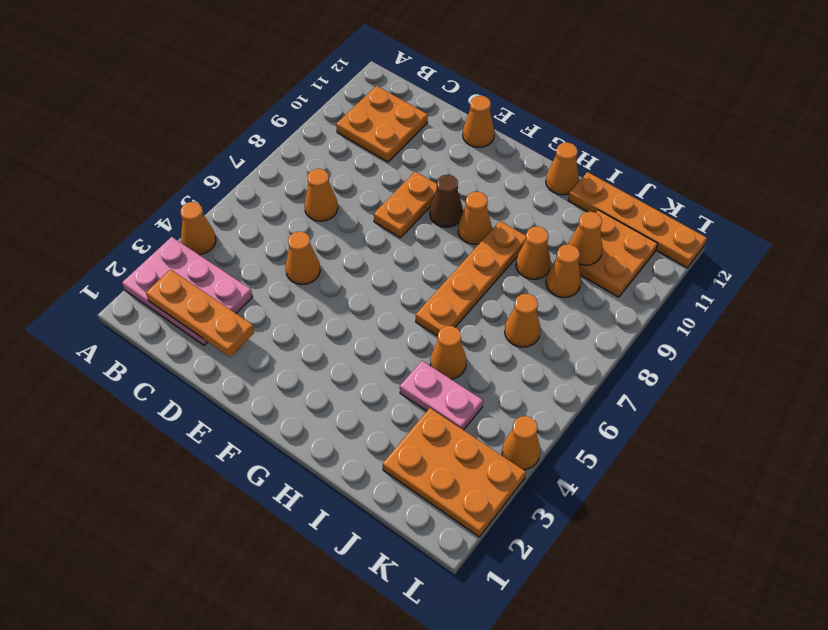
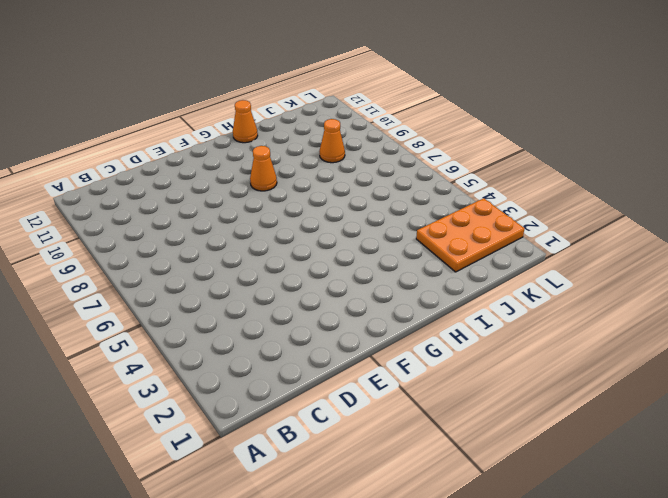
none -> pink 2x3 plate [122,237,253,345]
none -> orange 1x1 cone [181,202,216,255]
none -> orange 2x2 plate [336,86,428,162]

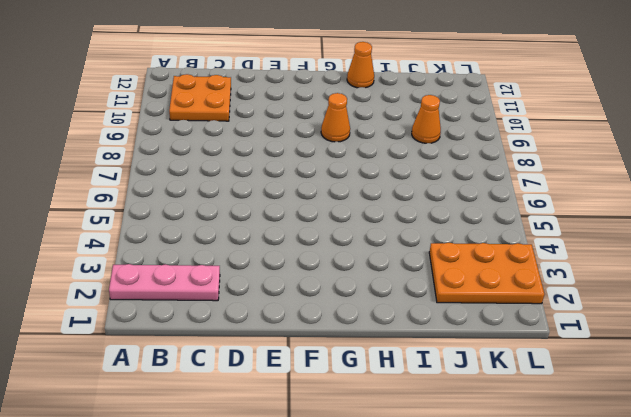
pink 1x3 plate [109,264,220,301] -> pink 2x3 plate [122,237,253,345]
none -> orange 1x1 cone [181,202,216,255]
none -> orange 1x1 cone [304,169,338,221]
none -> orange 1x1 cone [285,231,320,285]

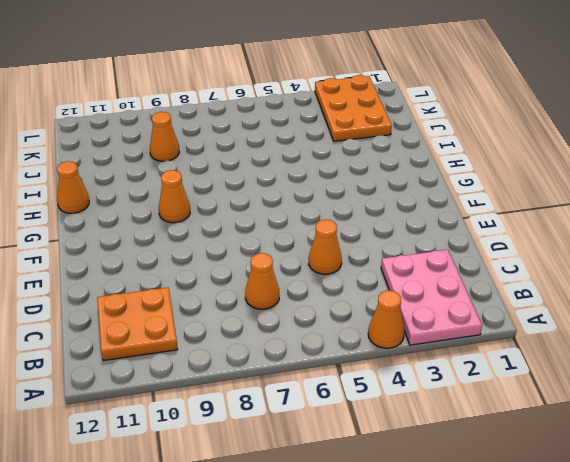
none -> orange 1x2 plate [374,171,437,238]
none -> orange 1x1 cone [463,96,495,147]
none -> brown 1x1 cone [430,175,463,227]

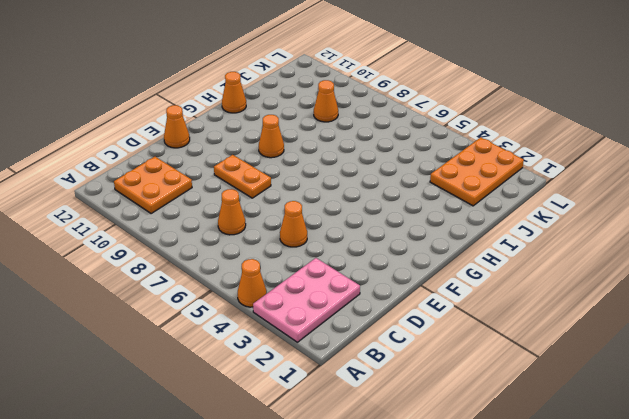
none -> brown 1x1 cone [430,175,463,227]
none -> orange 1x4 plate [416,221,526,336]
none -> pink 1x2 plate [400,361,483,430]

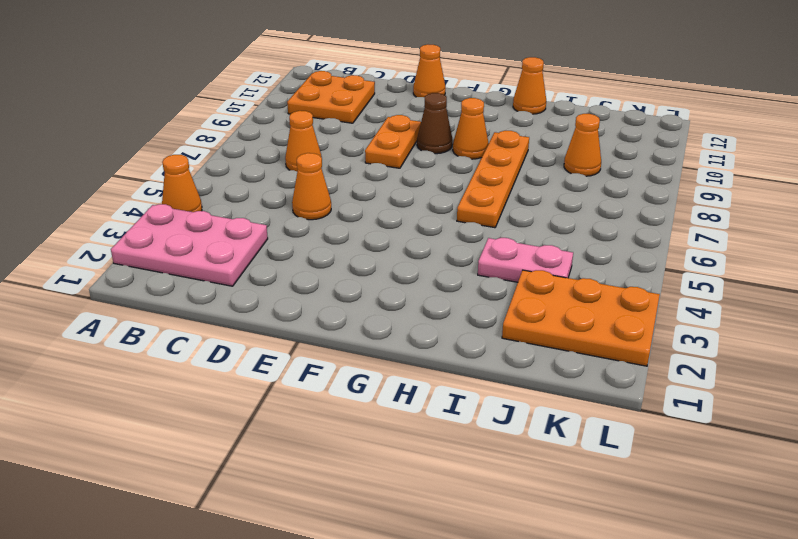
none -> orange 1x1 cone [430,326,467,379]
none -> orange 1x1 cone [516,226,551,279]
none -> orange 1x4 plate [568,172,707,268]

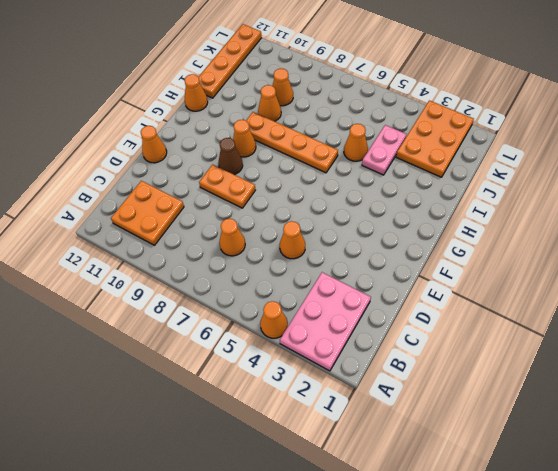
none -> orange 1x1 cone [505,294,541,347]
none -> orange 2x2 plate [579,210,658,297]
none -> orange 1x1 cone [502,416,540,470]

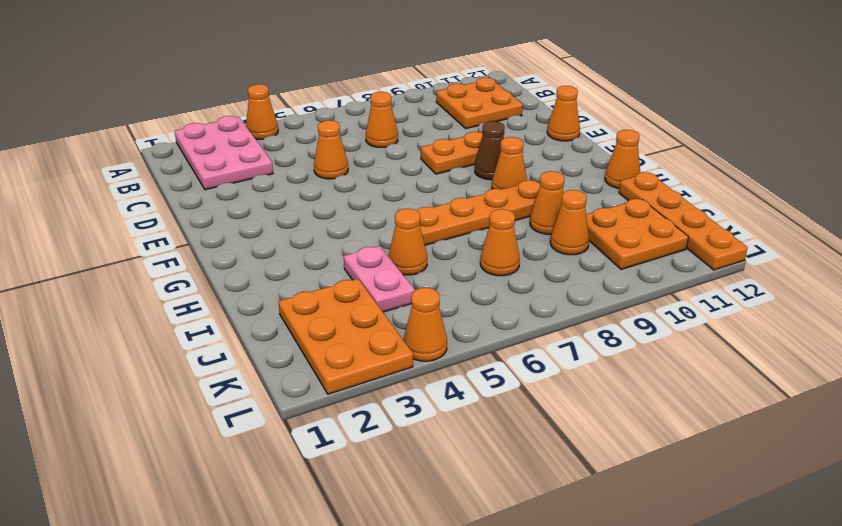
none -> orange 1x3 plate [146,270,254,357]
none -> orange 1x1 cone [568,212,603,265]

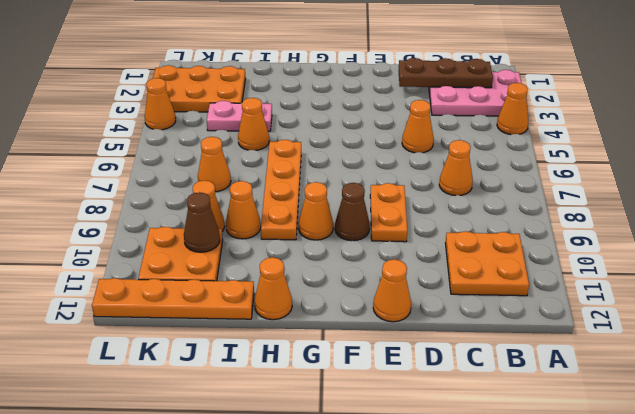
brown 1x3 plate [398,58,493,88] -> orange 1x3 plate [146,270,254,357]
brown 1x1 cone [184,192,220,252] -> orange 1x1 cone [568,212,603,265]

